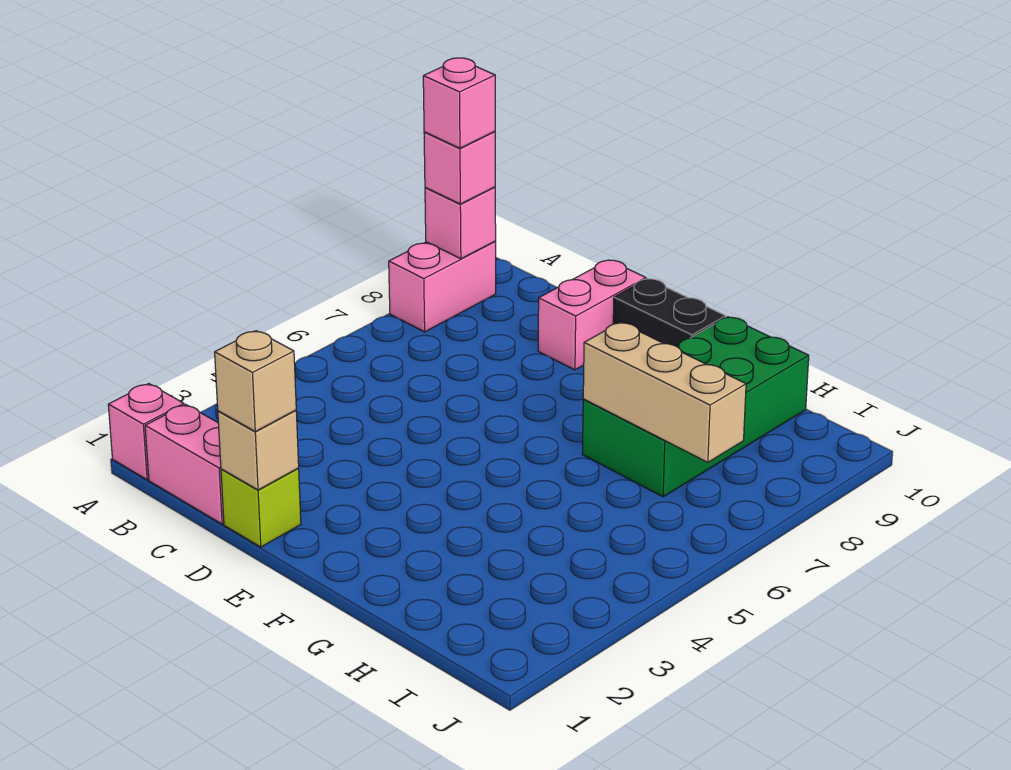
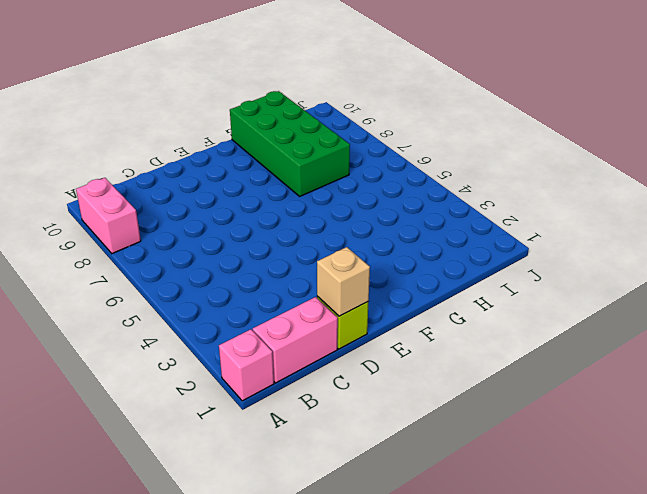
none -> pink 1x2 brick [538,260,646,370]
none -> black 1x2 brick [613,279,726,346]
none -> pink 1x1 brick [425,187,496,259]

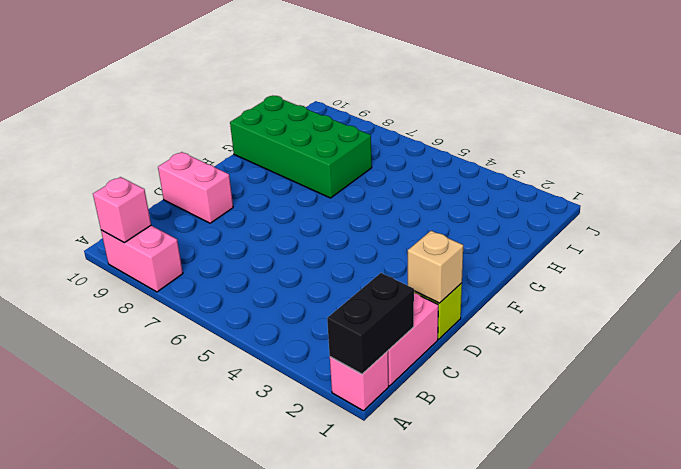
black 1x2 brick [327,273,414,374] -> black 1x2 brick moved to [613,279,726,346]
none -> tan 1x3 brick [583,322,746,462]
none -> pink 1x1 brick [424,131,495,204]
none -> tan 1x1 brick [215,331,296,431]

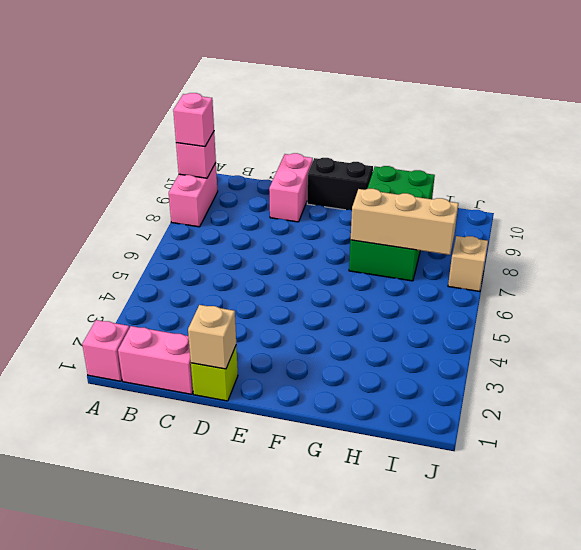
tan 1x1 brick [448,236,488,291] -> tan 1x1 brick moved to [215,331,296,431]
none -> pink 1x1 brick [423,58,495,148]

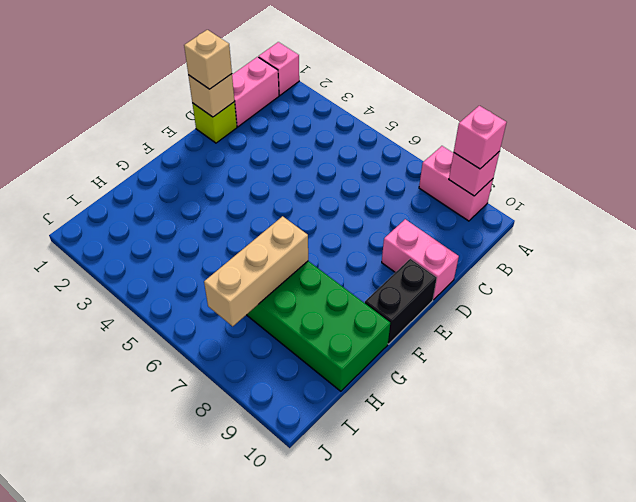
none -> pink 1x1 brick [423,58,495,148]

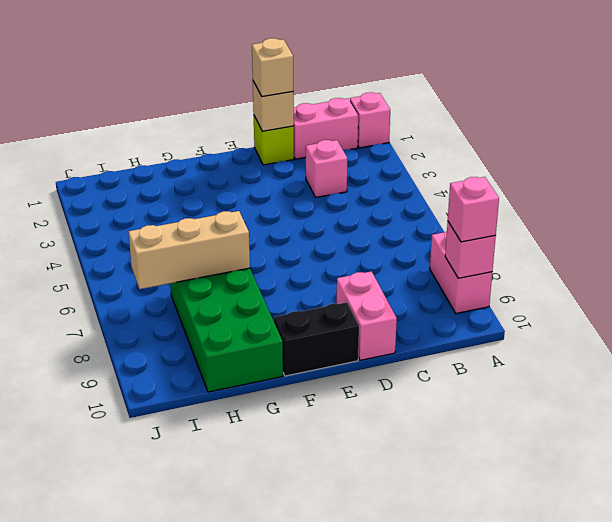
pink 1x1 brick [306,140,348,197] -> pink 1x1 brick moved to [423,58,495,148]

